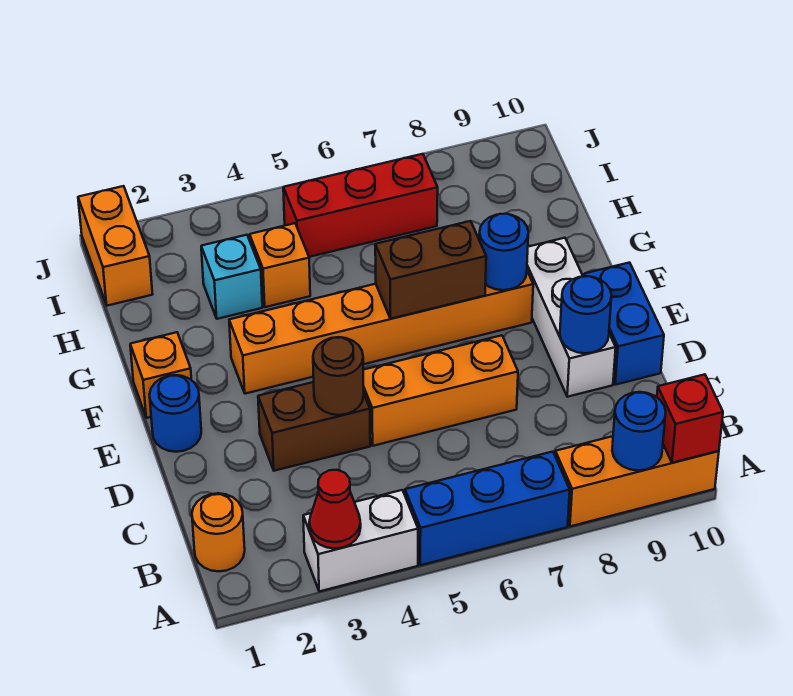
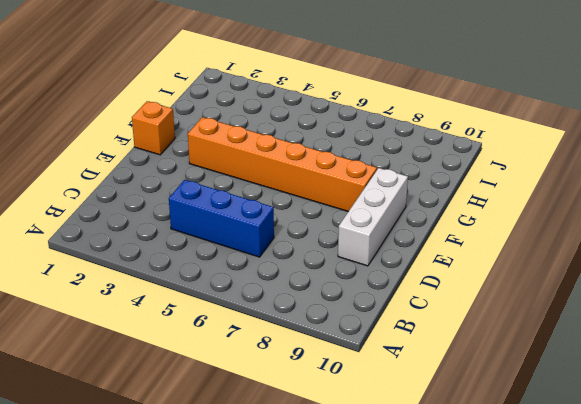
blue 1x3 brick [169,180,274,257] -> blue 1x3 brick moved to [405,452,570,565]
none -> white 1x2 brick [303,490,418,592]
none -> orange 1x3 brick [555,436,719,526]
none -> orange 1x1 round brick [192,493,245,571]

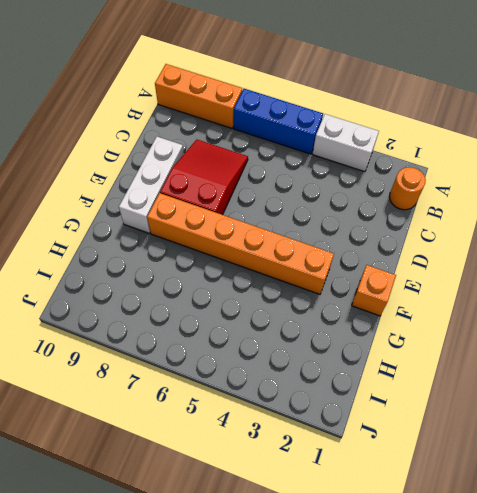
red 2x3 slope [160,140,248,215] -> orange 1x3 brick [363,335,518,446]
none -> brown 1x2 brick [258,382,370,471]
none -> blue 1x2 brick [584,263,664,385]
none -> blue 1x1 round brick [149,375,201,452]

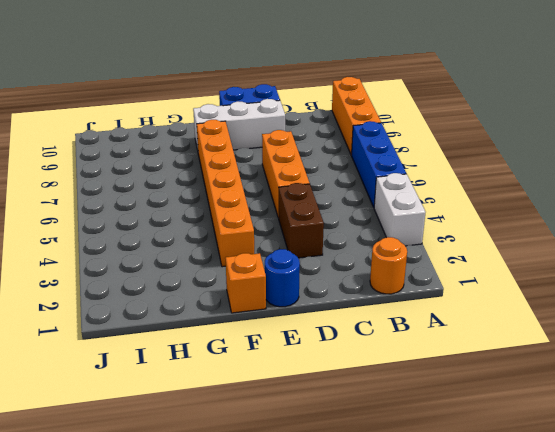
none -> cyan 1x1 brick [201,235,262,319]
none -> orange 1x1 brick [250,223,310,307]
none -> orange 1x2 brick [78,186,153,306]

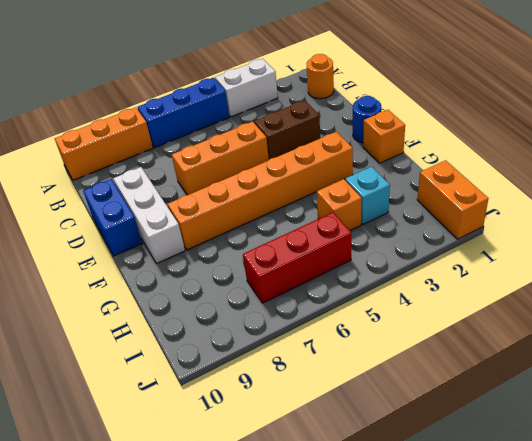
none -> red 1x1 cone [309,470,361,549]
none -> blue 1x1 round brick [612,392,666,471]
none -> red 1x1 brick [657,374,723,463]

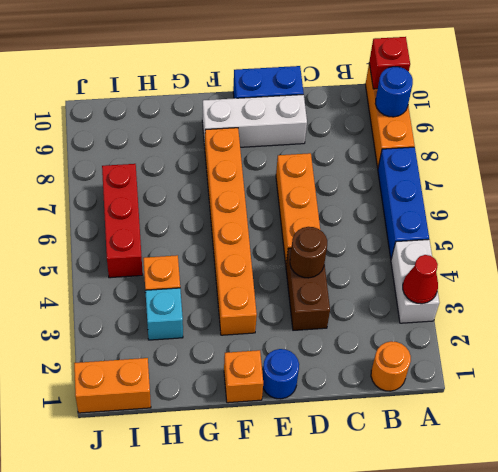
none -> blue 1x1 round brick [560,276,611,353]
none -> brown 1x2 brick [375,221,486,319]
none -> blue 1x1 round brick [479,214,528,290]

